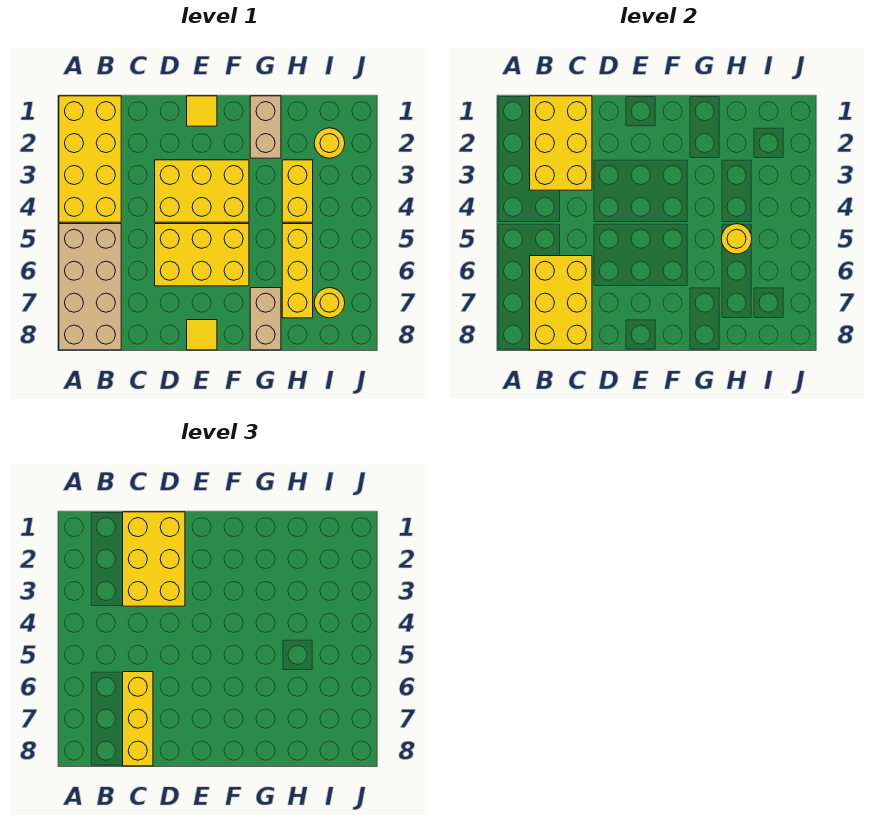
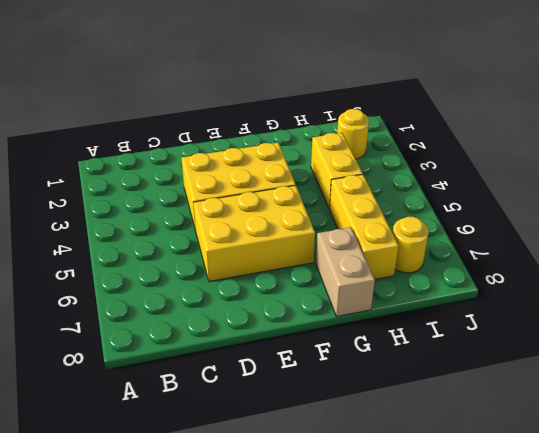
none -> yellow 2x4 brick [59,96,121,222]
none -> tan 2x4 brick [59,224,121,350]
none -> yellow 1x1 tile [187,96,217,126]

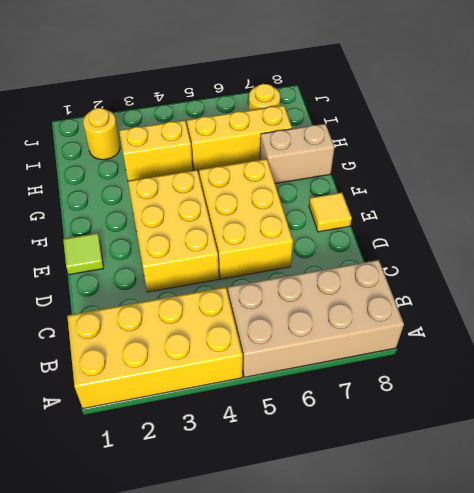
lime 1x1 tile [63,233,104,275] -> yellow 1x1 tile [187,96,217,126]
none -> tan 1x2 brick [250,96,281,158]
none -> yellow 2x3 brick [530,96,592,190]
none -> yellow 2x3 brick [530,256,592,350]

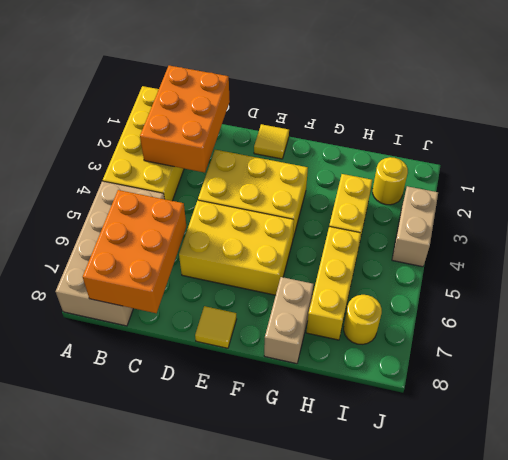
orange 2x3 brick [140,66,230,172] -> yellow 2x3 brick [530,96,592,190]
orange 2x3 brick [83,190,186,313] -> yellow 2x3 brick [530,256,592,350]
tan 1x2 brick [392,186,438,267] -> tan 1x2 brick moved to [250,96,281,158]
none -> yellow 1x1 round brick [721,224,752,254]
none -> yellow 2x3 brick [123,512,185,606]
none -> yellow 1x3 brick [123,672,153,766]

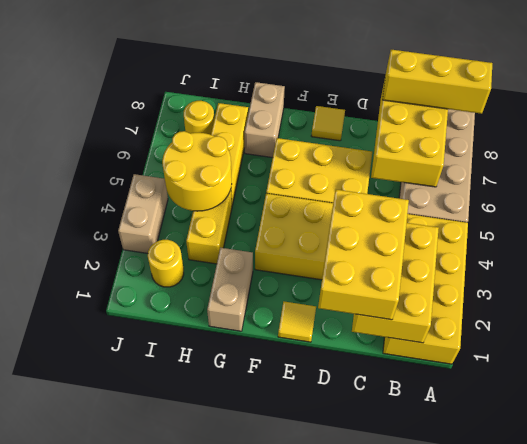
yellow 1x3 brick [382,50,492,114] -> yellow 1x3 brick turned to [123,672,153,766]
yellow 2x2 round brick [162,131,232,211] -> yellow 1x1 round brick [721,224,752,254]
tan 1x2 brick [118,174,168,253] -> none

